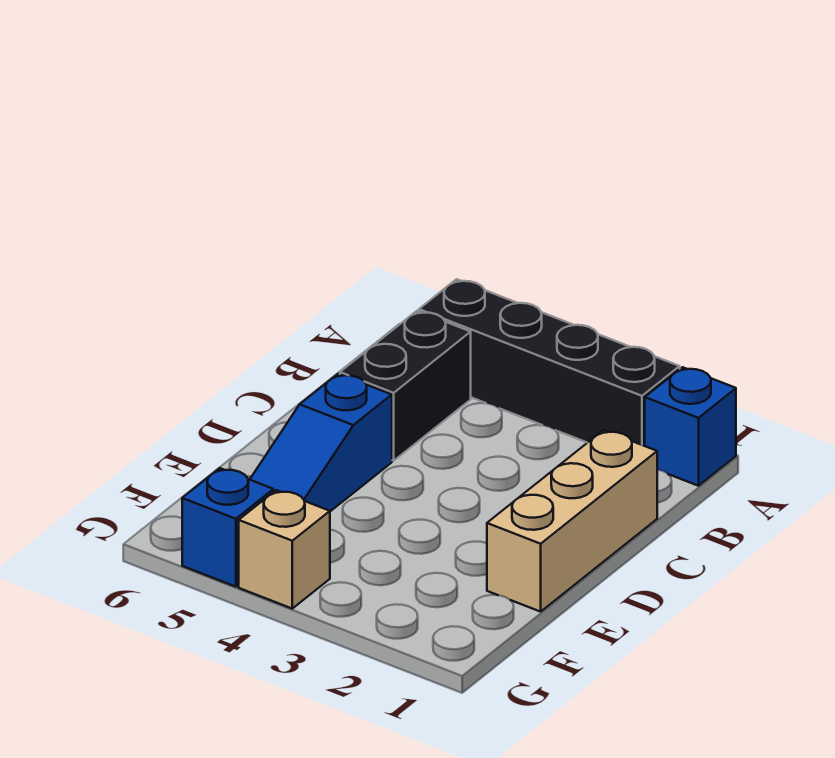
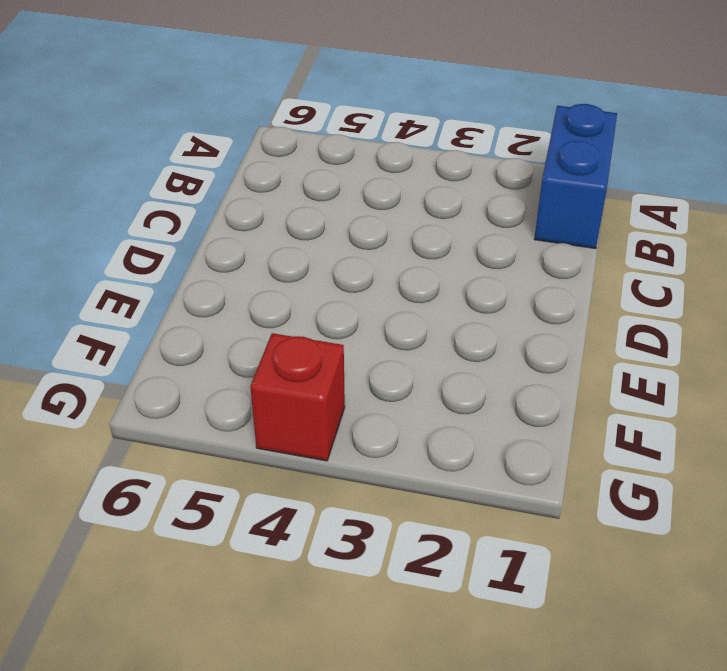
blue 1x2 brick [534,104,617,249] -> blue 1x1 brick [645,367,736,486]
red 1x1 brick [250,333,345,461] -> tan 1x1 brick [239,490,330,608]
none -> black 1x4 brick [419,279,680,446]
none -> black 1x2 brick [340,311,471,461]

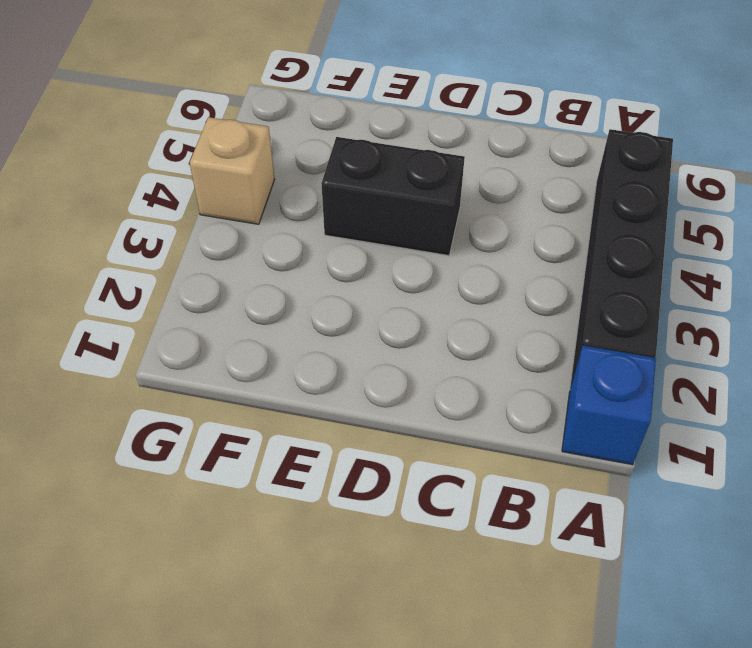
black 1x2 brick [321,137,465,256] -> black 1x2 brick moved to [340,311,471,461]
none -> tan 1x3 brick [487,430,657,612]
none -> blue 1x3 slope [250,374,392,511]

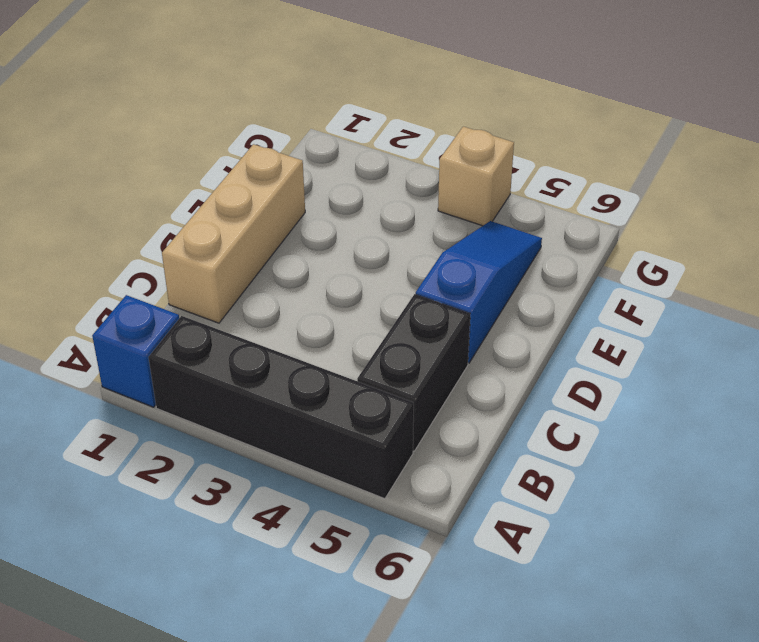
none -> blue 1x1 brick [182,468,273,587]

